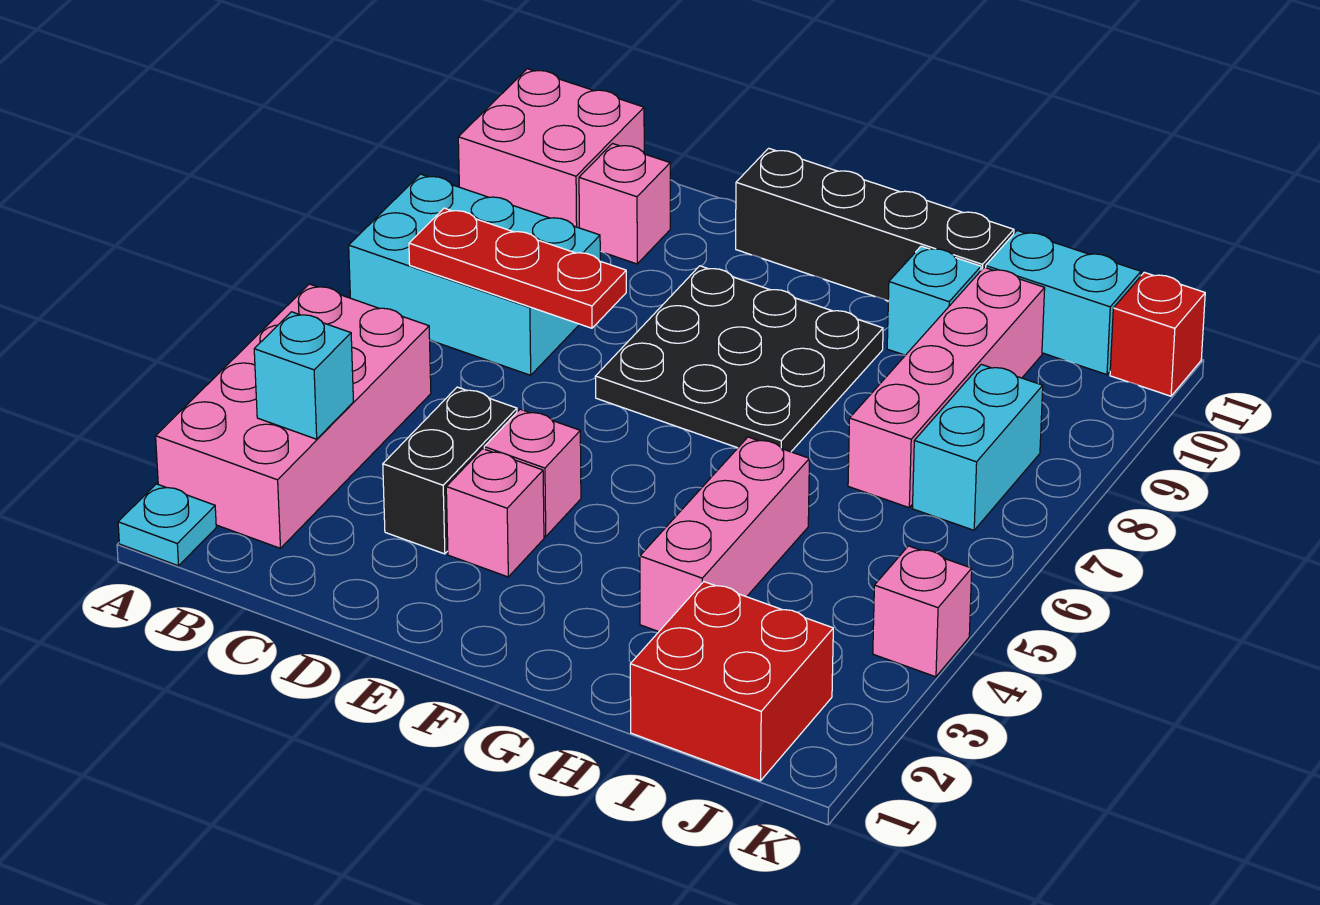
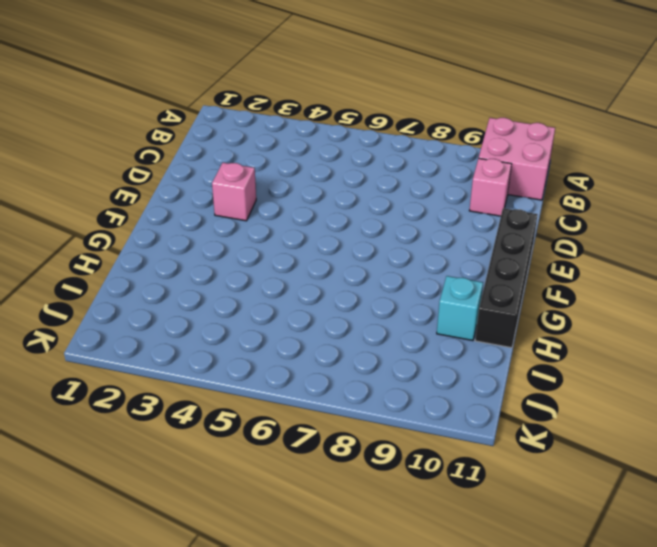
none -> cyan 1x1 plate [118,484,216,566]
none -> pink 2x4 brick [156,284,431,548]
none -> cyan 2x3 brick [349,174,600,375]

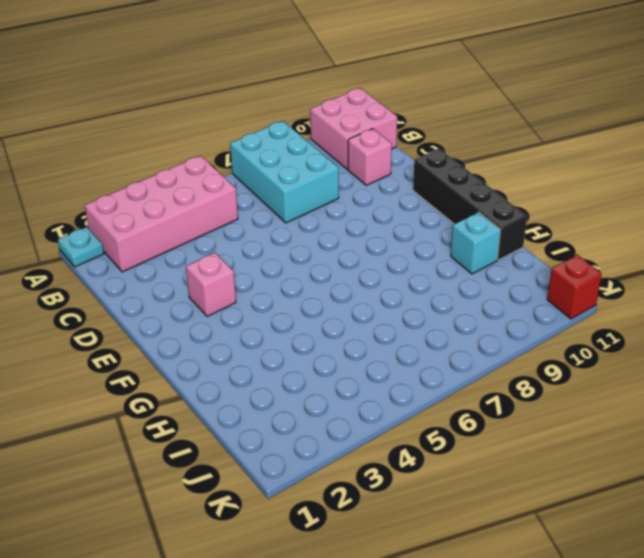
none -> black 1x2 brick [383,387,517,554]
none -> pink 1x1 brick [484,409,581,537]
none -> black 3x3 plate [595,266,883,452]

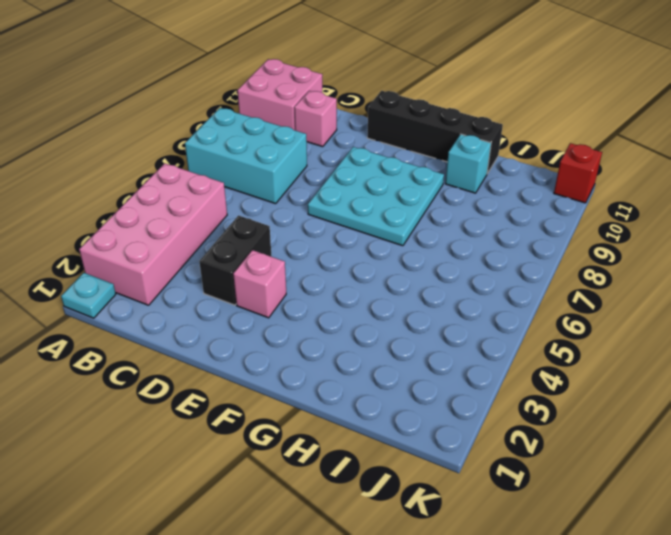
cyan 3x3 plate [308,147,444,246] -> black 3x3 plate [595,266,883,452]
none -> pink 1x1 brick [484,409,581,537]
none -> pink 1x3 brick [640,437,809,632]
none -> red 2x2 brick [630,582,833,781]

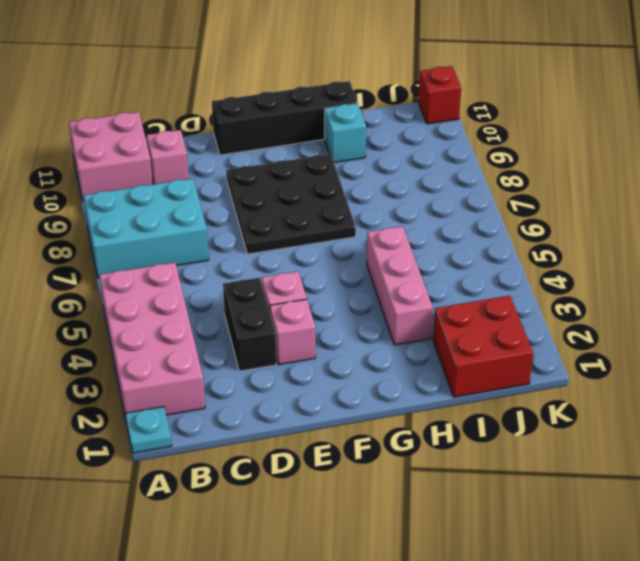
none -> pink 1x4 brick [848,267,1045,508]
none -> cyan 1x2 brick [986,231,1141,375]
none -> cyan 1x2 brick [912,364,1043,530]

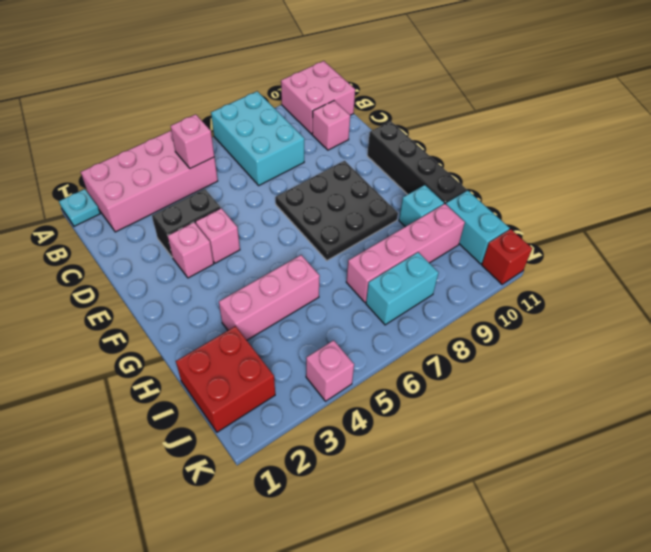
pink 1x1 brick [171,114,214,169] -> none
none -> cyan 1x1 brick [254,312,353,439]
none -> red 1x3 plate [409,208,626,328]

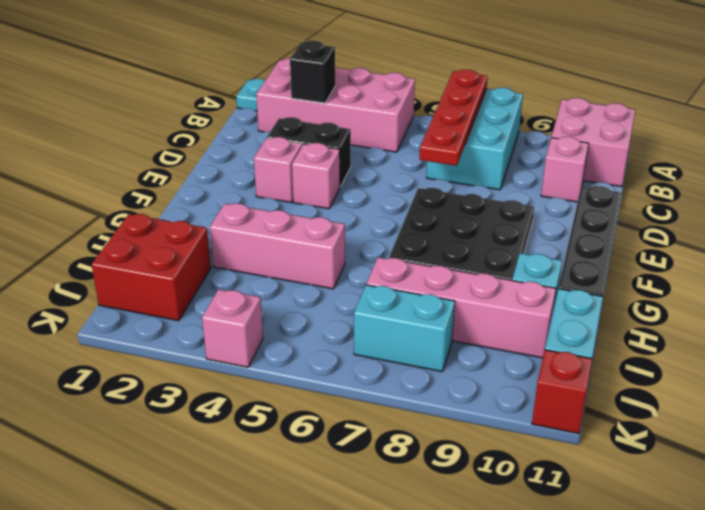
red 1x4 plate [419,70,488,166] -> red 1x3 plate [409,208,626,328]
black 1x1 brick [290,40,335,103] -> cyan 1x1 brick [254,312,353,439]

